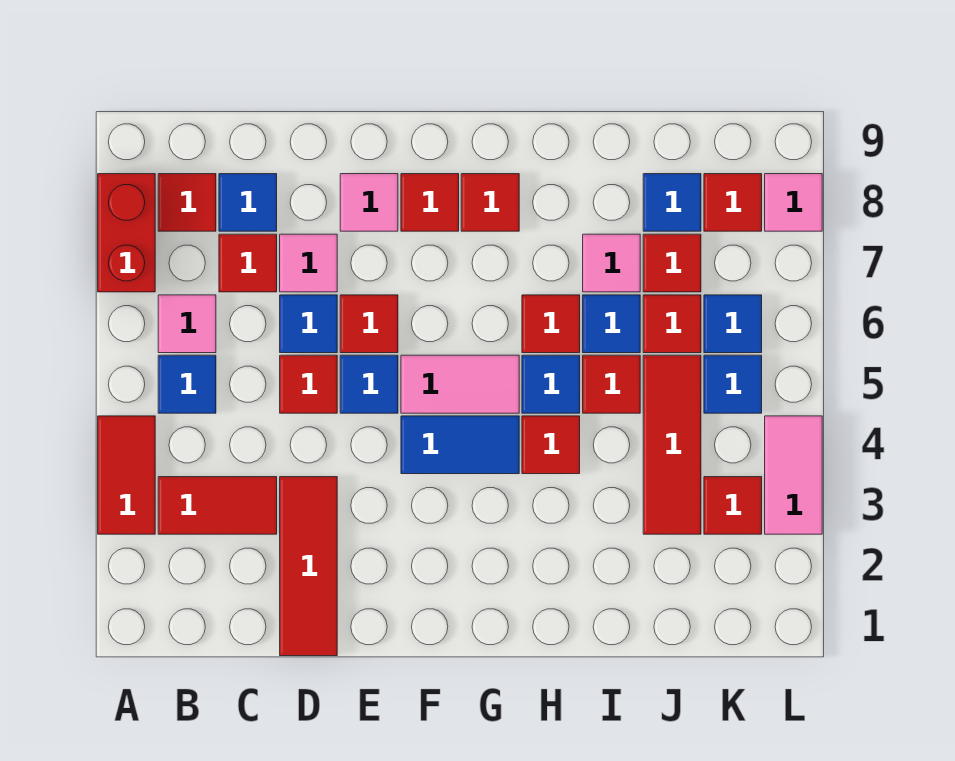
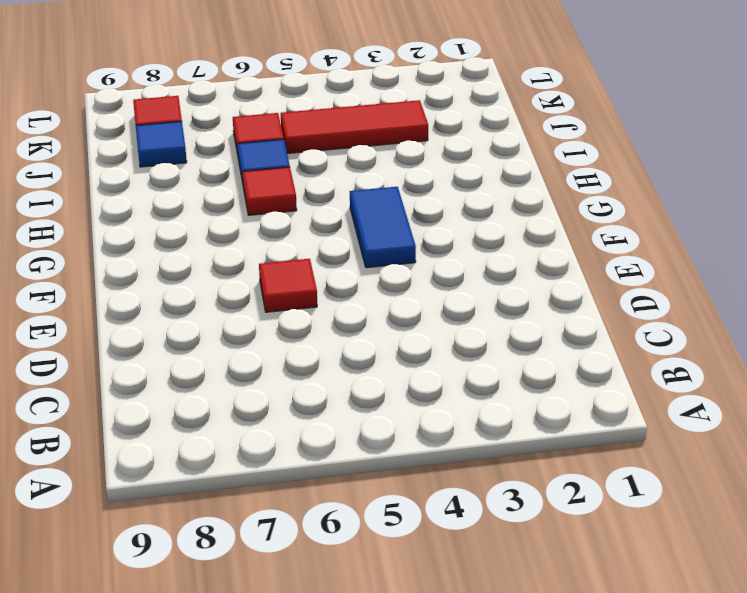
none -> red 1x2 tile [98,416,155,534]
none -> red 1x2 brick [98,174,155,292]
none -> red 1x2 tile [158,477,277,534]
none -> blue 1x1 tile [158,355,216,413]

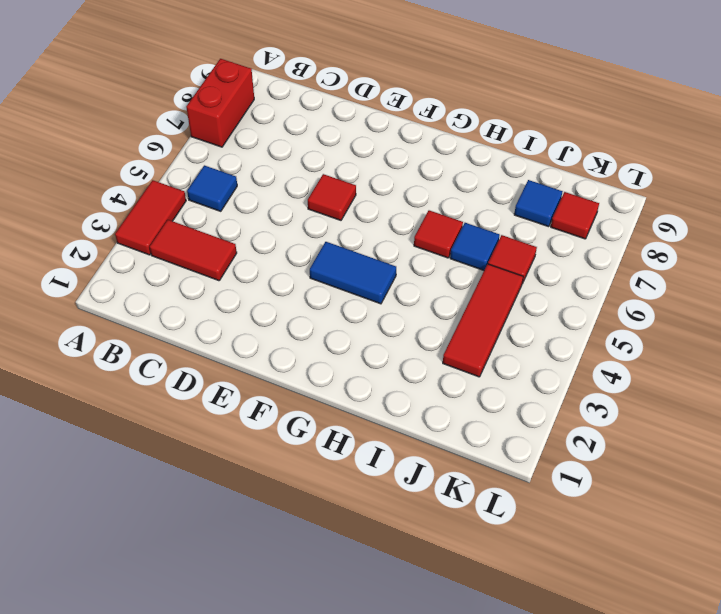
none -> pink 1x1 tile [158,295,216,353]
none -> red 1x1 tile [158,174,216,231]
none -> red 1x1 tile [219,234,277,292]
none -> blue 1x1 tile [219,174,277,231]

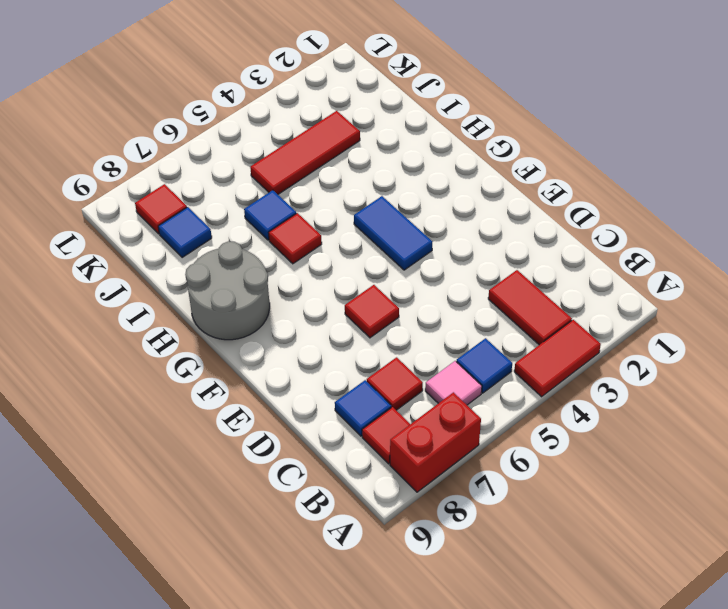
grey 2x2 round brick [185,241,270,340] -> red 1x1 tile [461,174,519,231]
none -> red 1x3 tile [280,477,337,656]
none -> red 1x1 tile [280,355,337,413]
none -> blue 1x1 tile [280,295,337,353]
none -> pink 1x1 tile [280,234,337,292]

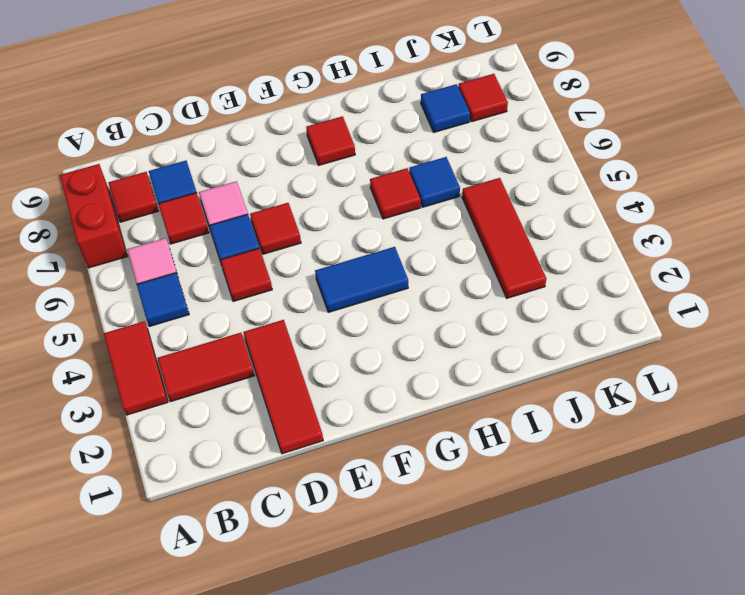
none -> blue 1x1 tile [340,355,398,413]
none -> pink 1x1 tile [340,174,398,231]
none -> pink 1x2 tile [401,355,519,413]
none -> red 1x1 tile [401,174,459,231]

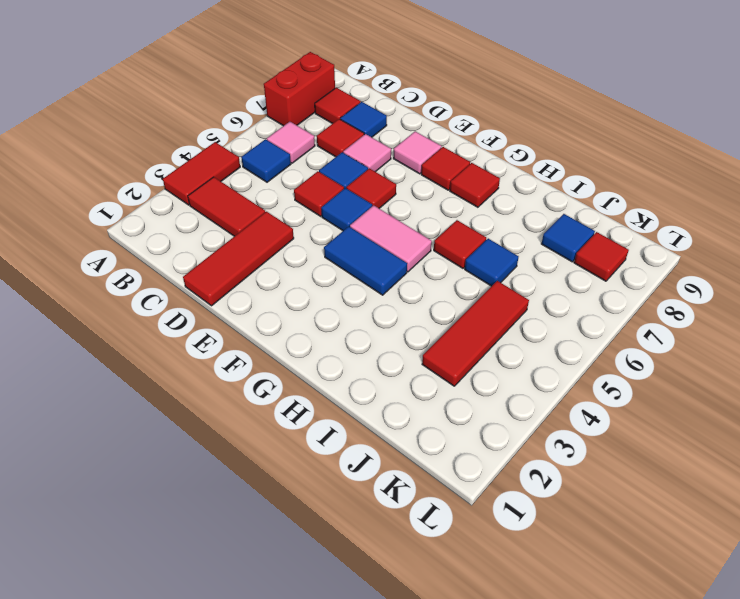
none -> red 1x1 tile [522,416,580,474]
none -> blue 1x1 tile [522,355,580,413]
none -> red 1x1 tile [583,355,640,413]
none -> pink 1x1 tile [583,234,640,292]

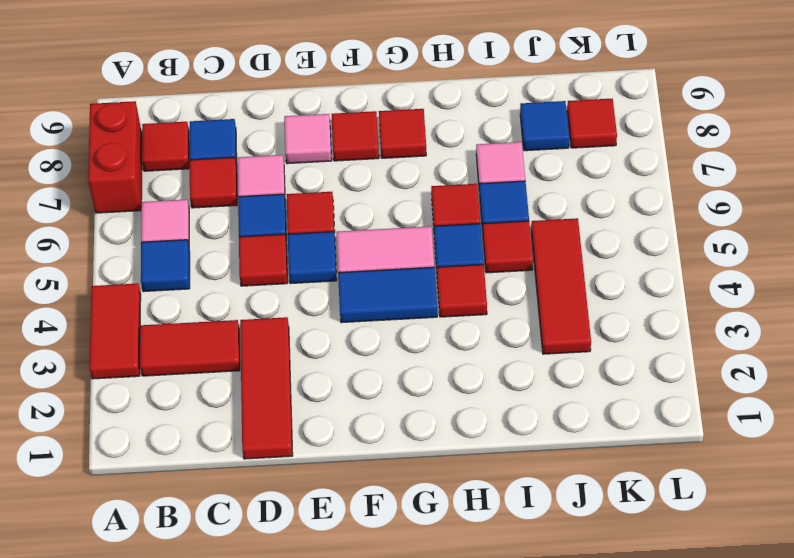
none -> red 1x1 tile [643,295,701,353]
none -> red 1x1 tile [643,234,701,292]
none -> red 1x1 tile [704,477,762,534]
none -> blue 1x1 tile [704,355,762,413]

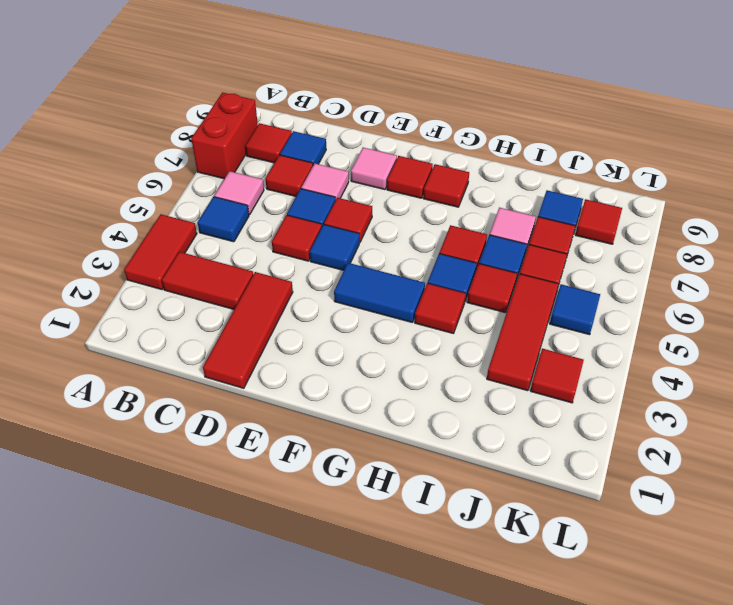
none -> pink 1x2 tile [401,355,519,413]
none -> blue 1x1 tile [704,295,762,353]
none -> pink 1x2 tile [765,416,822,534]
none -> pink 1x1 tile [765,174,822,231]

